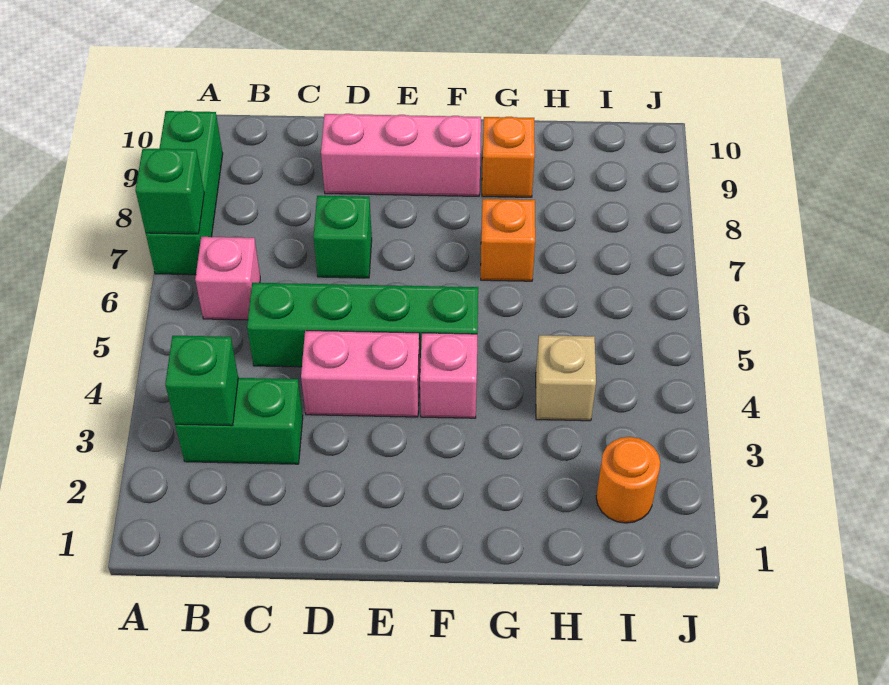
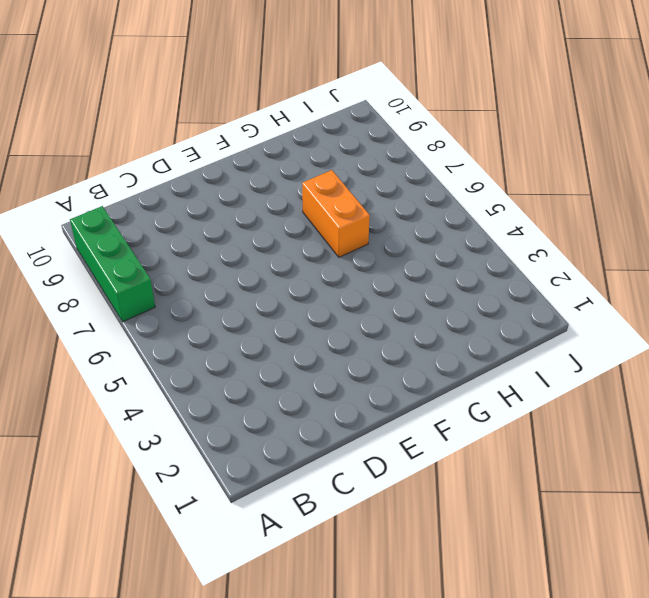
orange 1x2 brick [302,170,370,257] -> orange 1x1 brick [481,199,535,281]
none -> green 1x2 brick [175,378,303,464]
none -> pink 1x1 brick [195,237,260,320]
none -> green 1x4 brick [247,283,478,367]

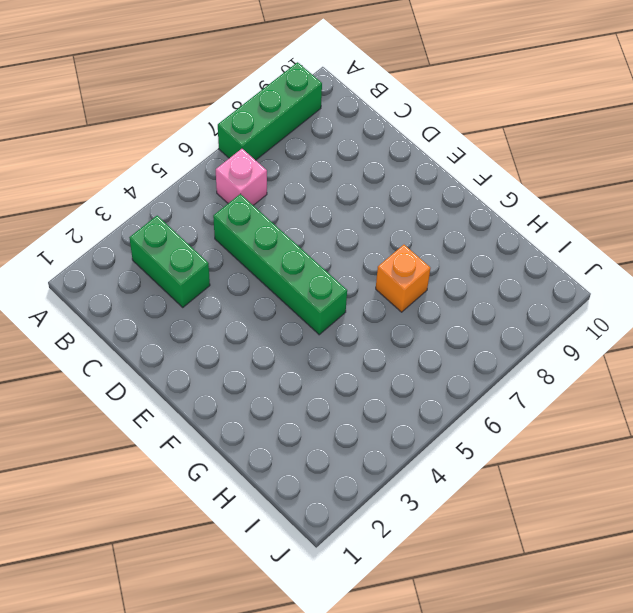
none -> pink 1x2 brick [301,331,420,417]
none -> green 1x1 brick [313,196,372,278]
none -> pink 1x3 brick [321,114,481,196]

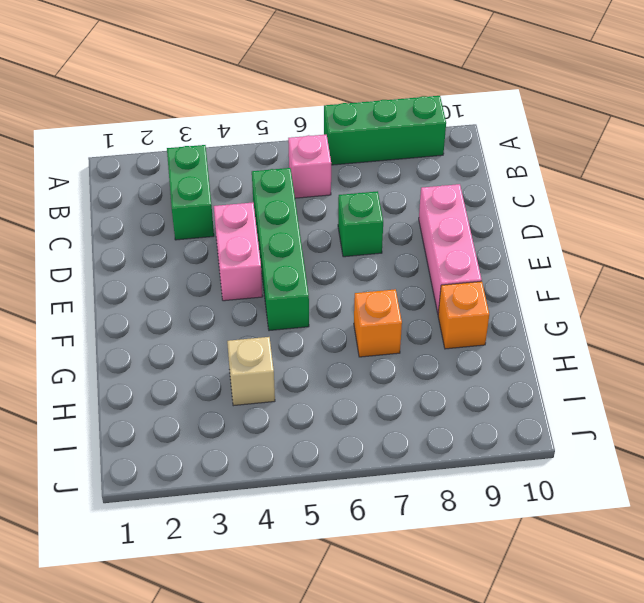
none -> pink 1x1 brick [420,333,477,418]
none -> orange 1x1 round brick [596,437,660,523]
none -> green 1x1 brick [135,148,204,234]

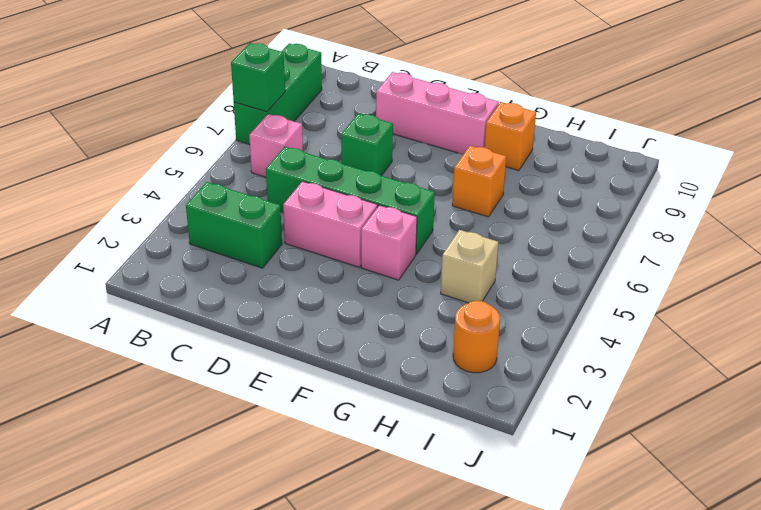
none -> green 1x1 brick [165,335,238,426]

